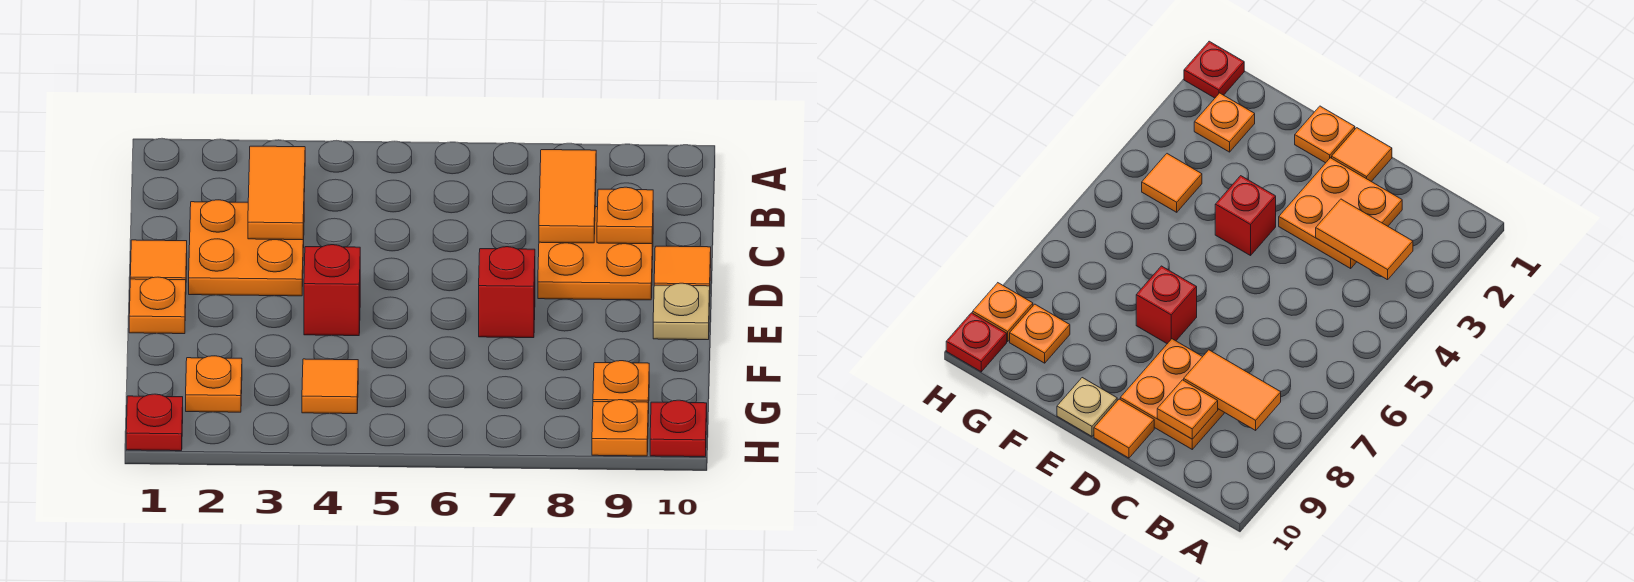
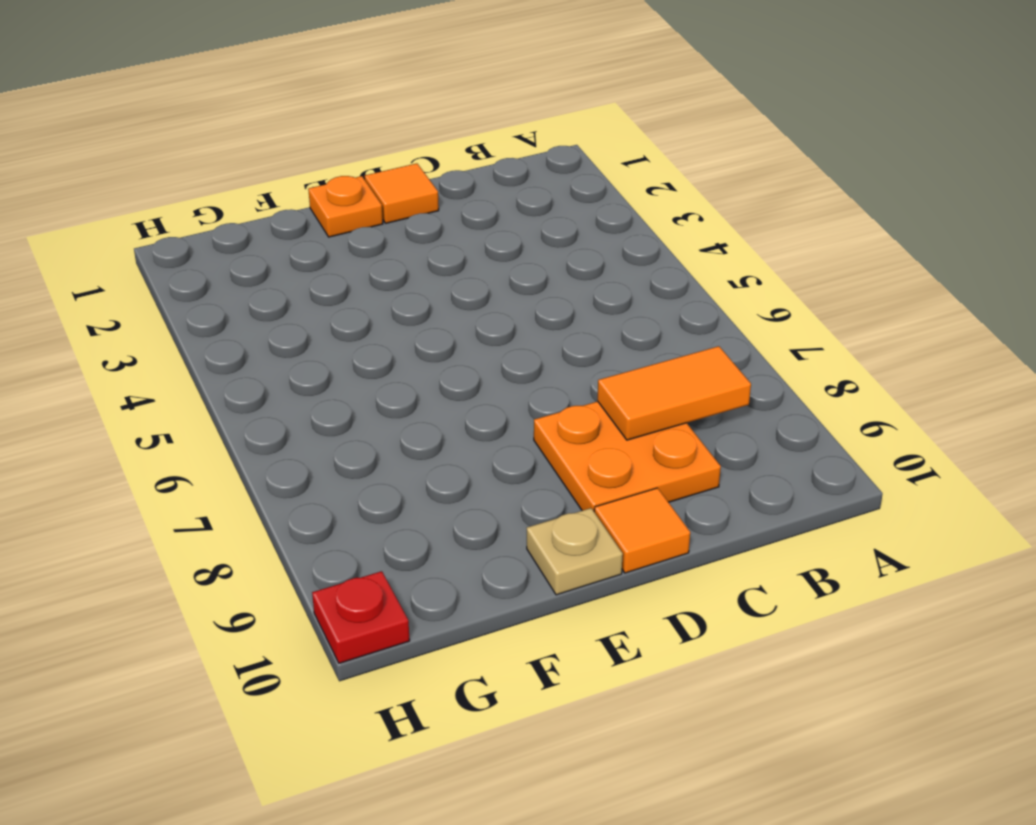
none -> orange 2x2 plate [189,200,304,296]
none -> red 1x1 brick [304,245,360,336]
none -> red 1x1 brick [479,247,535,338]

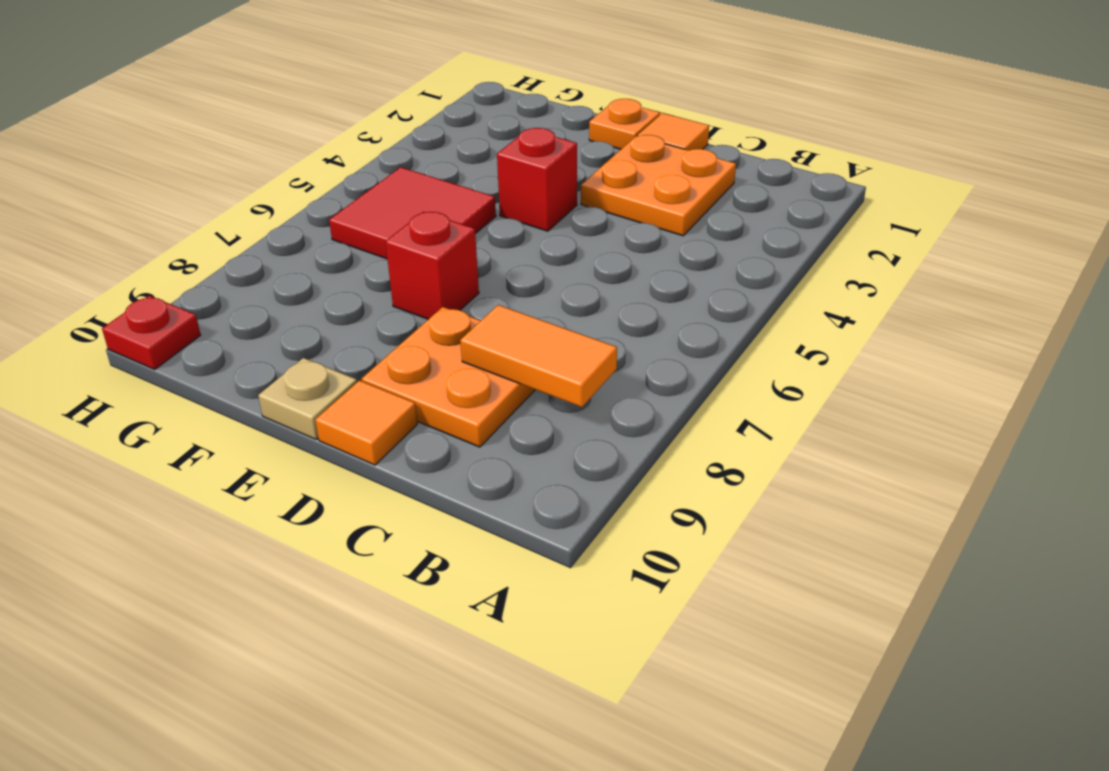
red 2x2 tile [329,167,496,259] -> none
none -> orange 1x1 plate [186,356,242,412]
none -> orange 1x1 tile [302,359,358,414]
none -> orange 1x1 plate [593,361,649,413]

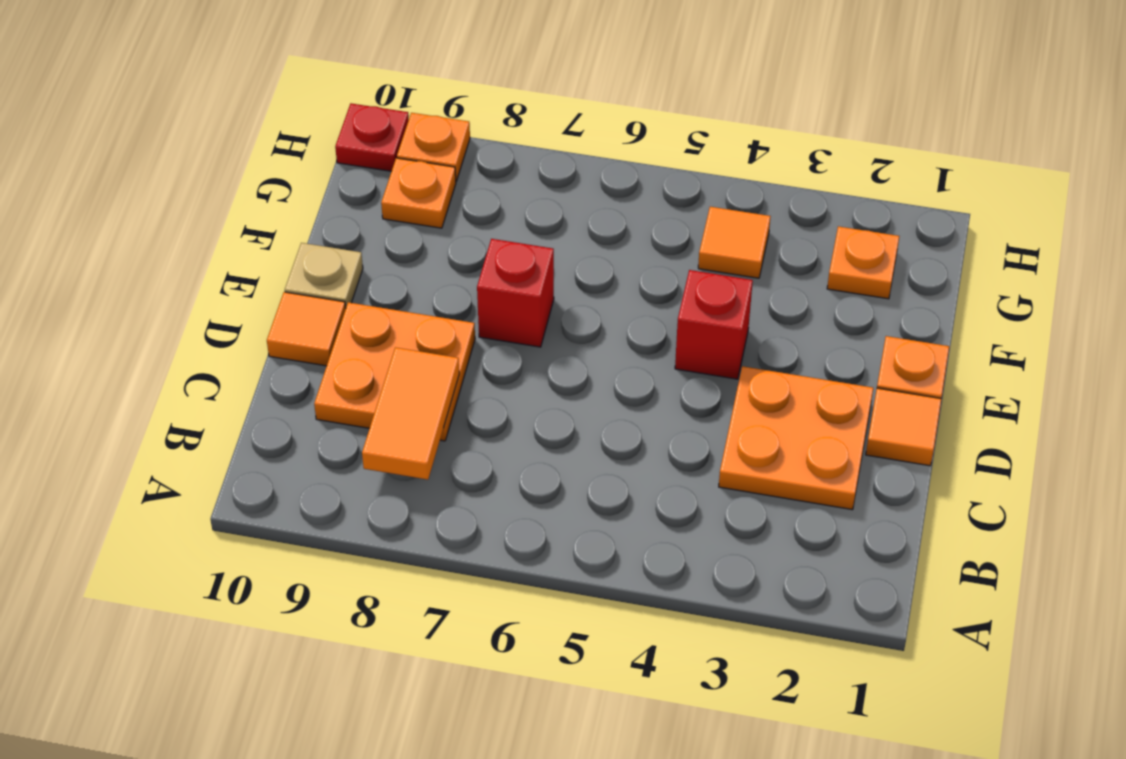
none -> red 1x1 plate [126,394,183,451]
none -> orange 1x2 tile [248,146,305,240]
none -> orange 1x1 plate [597,187,653,244]

